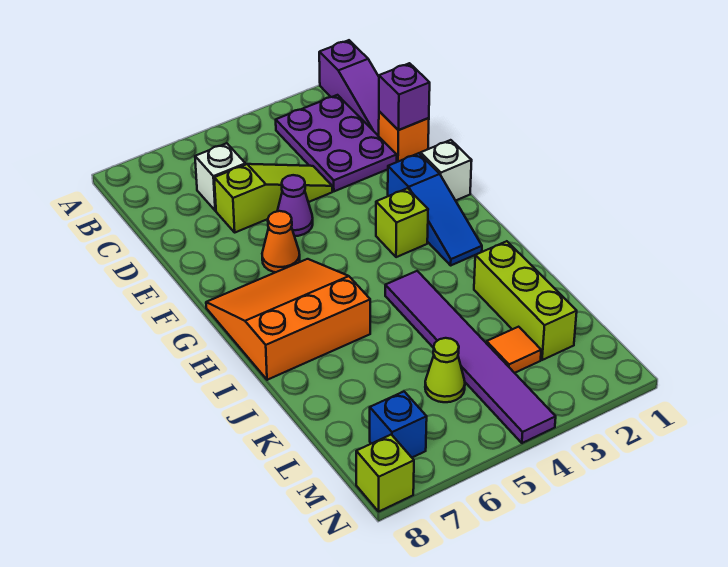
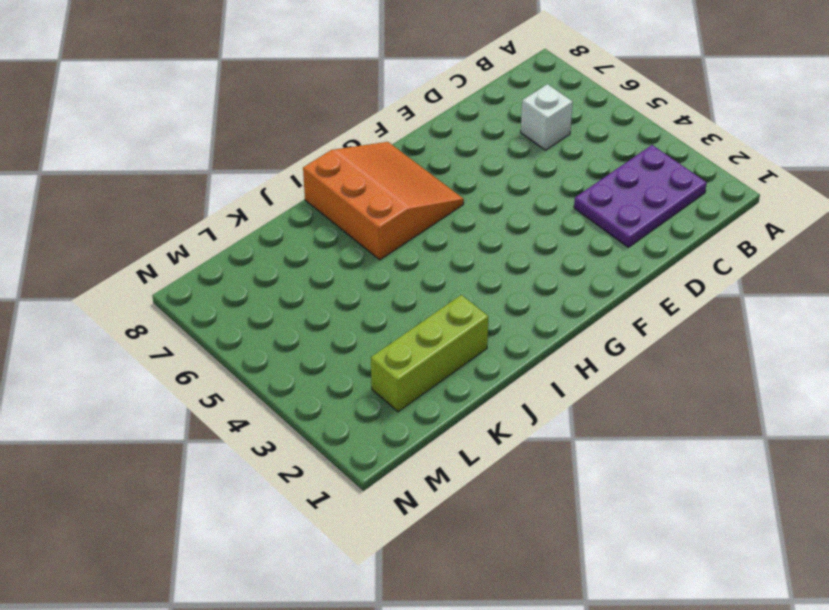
none -> purple 1x3 slope [319,40,379,136]
none -> orange 1x1 brick [379,111,429,162]
none -> lime 1x3 slope [214,164,332,232]

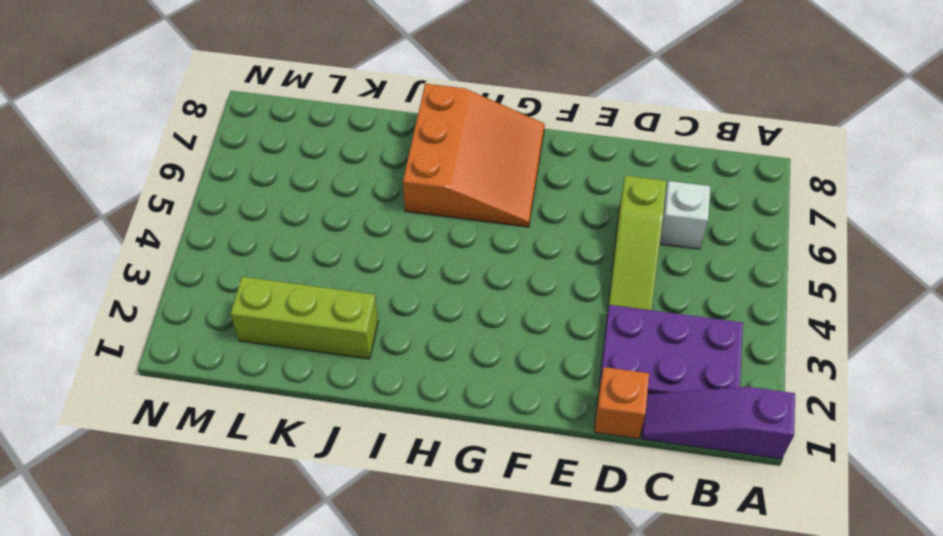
none -> purple 1x1 cone [277,175,313,236]
none -> white 1x1 brick [420,140,472,201]
none -> blue 1x3 slope [388,153,482,265]

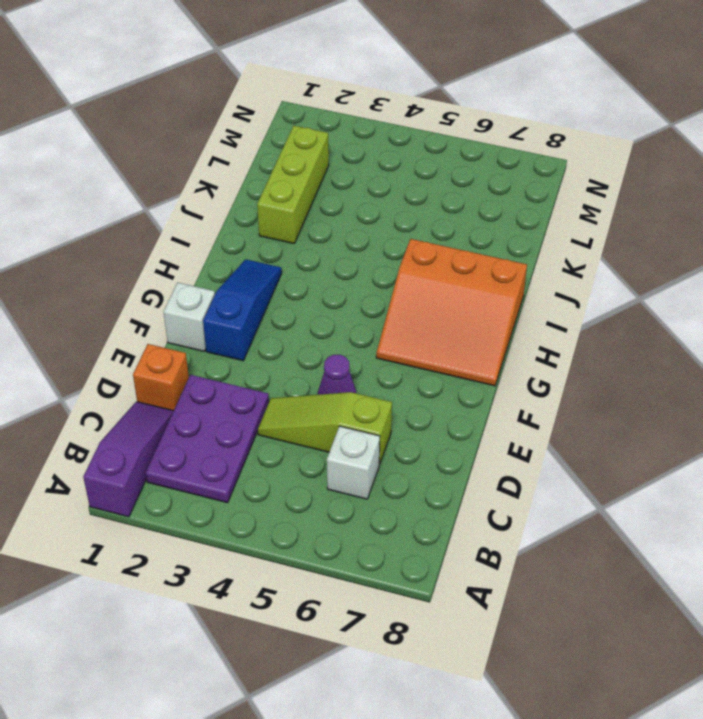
none -> orange 1x1 cone [262,211,300,272]
none -> lime 1x1 brick [376,188,428,257]
none -> purple 1x6 tile [385,271,556,443]

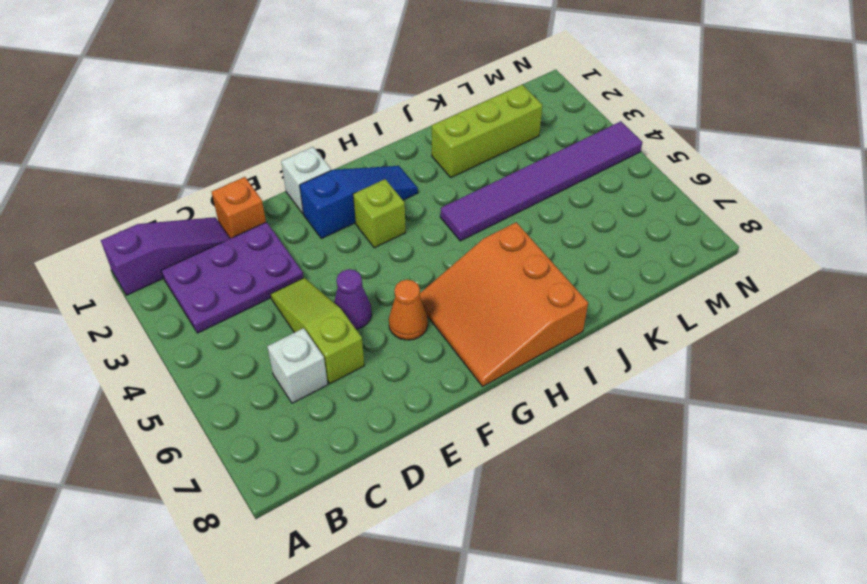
none -> orange 1x1 tile [486,327,541,373]
none -> lime 1x1 cone [425,338,465,402]
none -> blue 1x1 brick [370,392,427,457]

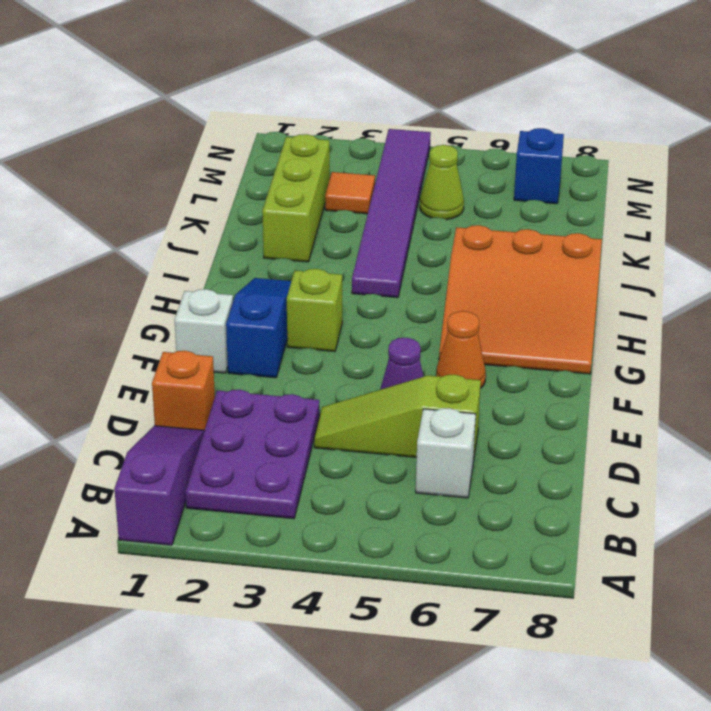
none -> lime 1x1 brick [356,435,414,511]
none -> purple 1x1 brick [379,63,430,130]

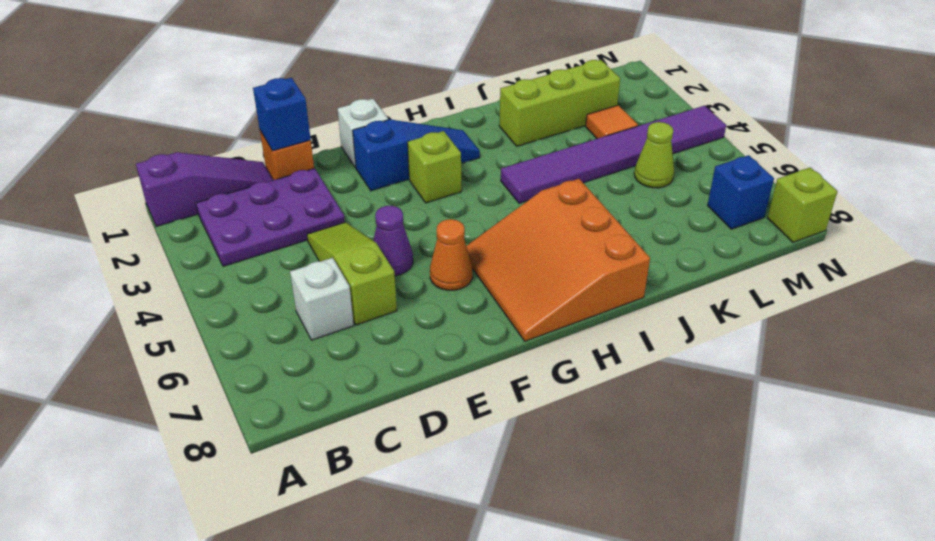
blue 1x1 brick [253,78,311,151] -> purple 1x1 brick [379,63,430,130]

